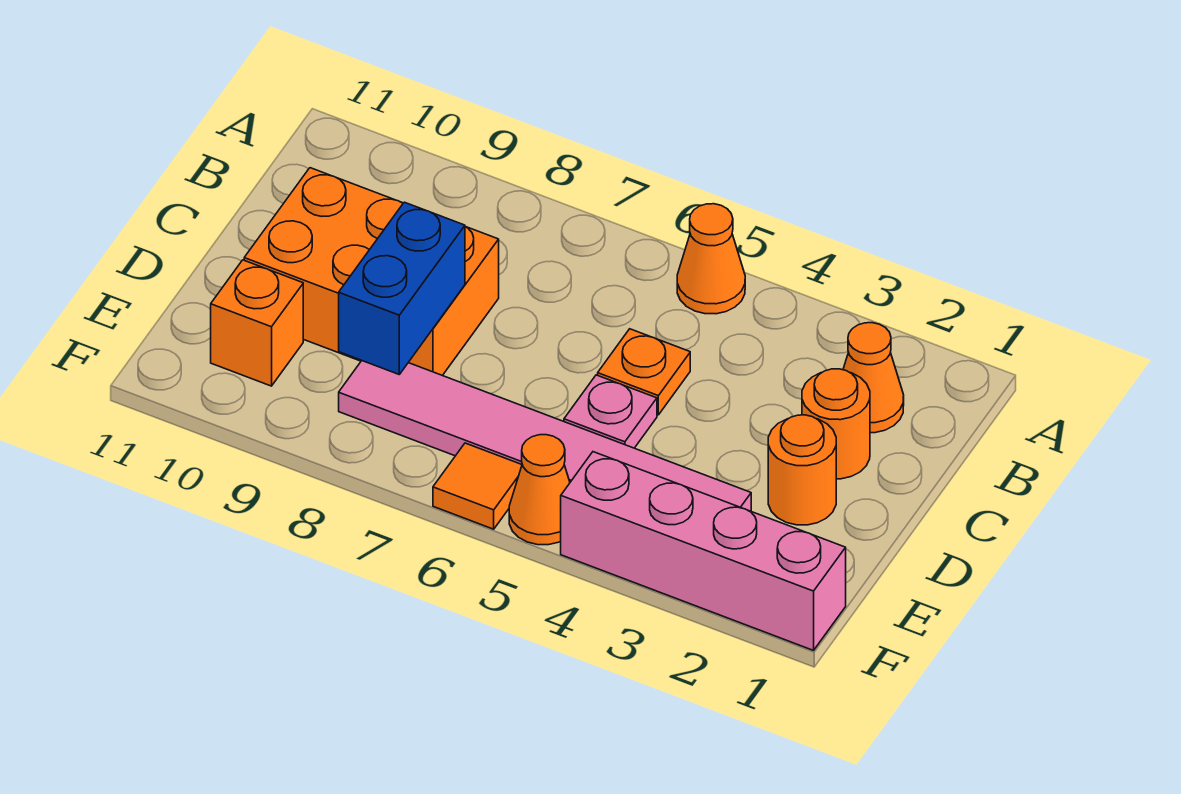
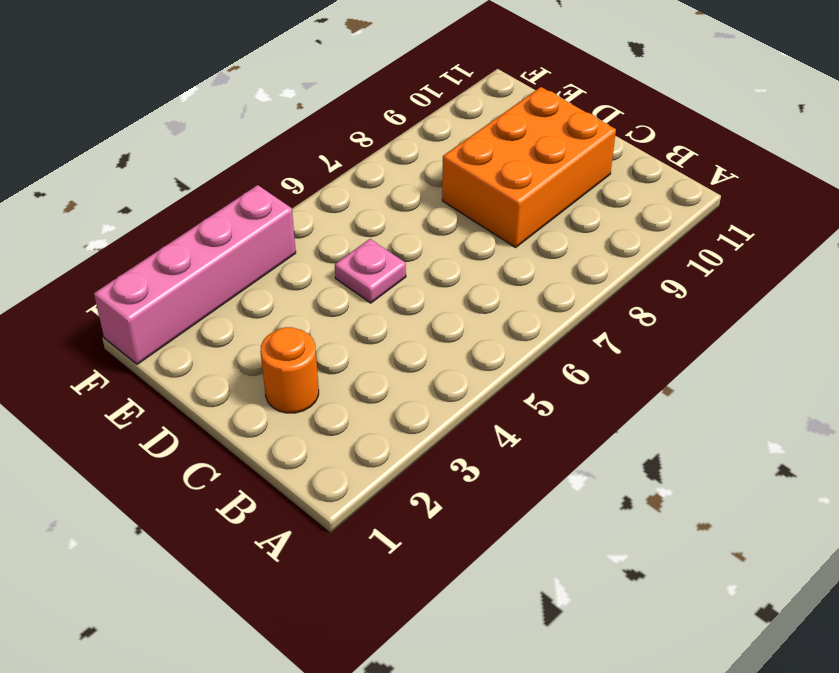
none -> orange 1x1 cone [677,204,745,314]
none -> orange 1x1 cone [843,323,904,433]
none -> orange 1x1 plate [598,329,690,415]

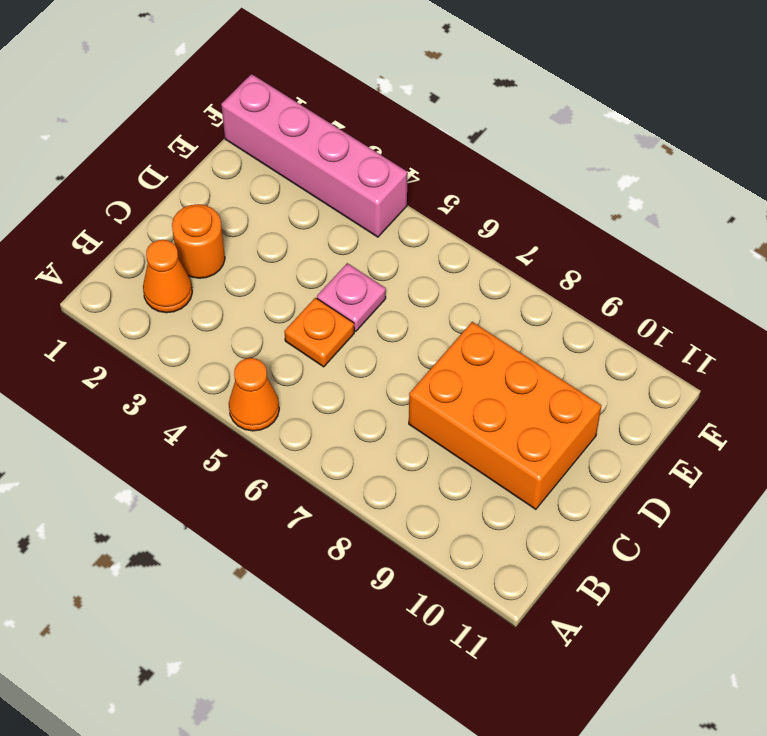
none -> orange 1x1 round brick [768,415,836,525]
none -> pink 1x6 tile [339,361,751,511]
none -> orange 1x1 brick [211,260,303,386]

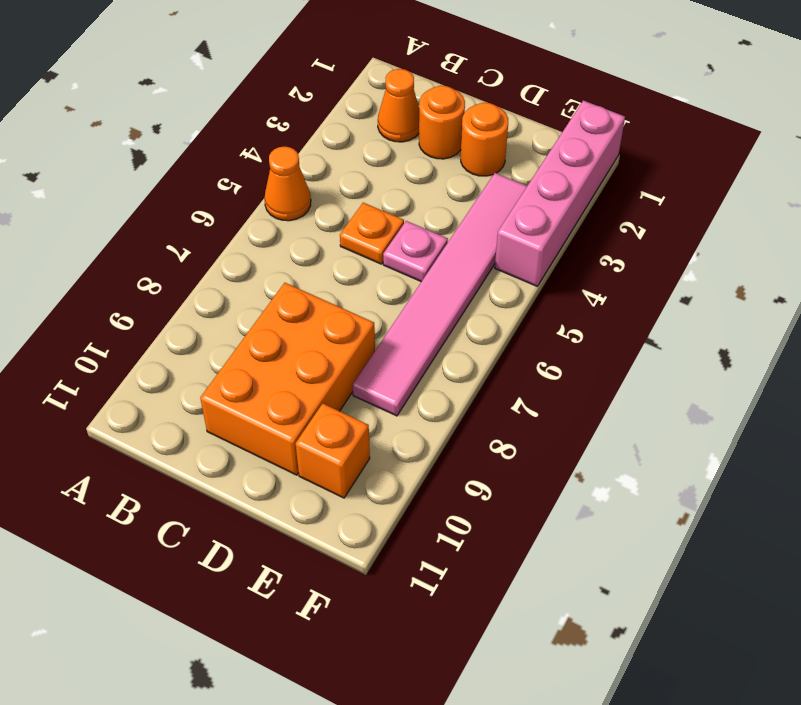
none -> orange 1x1 cone [509,435,570,545]
none -> orange 1x1 tile [433,443,522,529]
none -> blue 1x2 brick [339,202,465,374]

